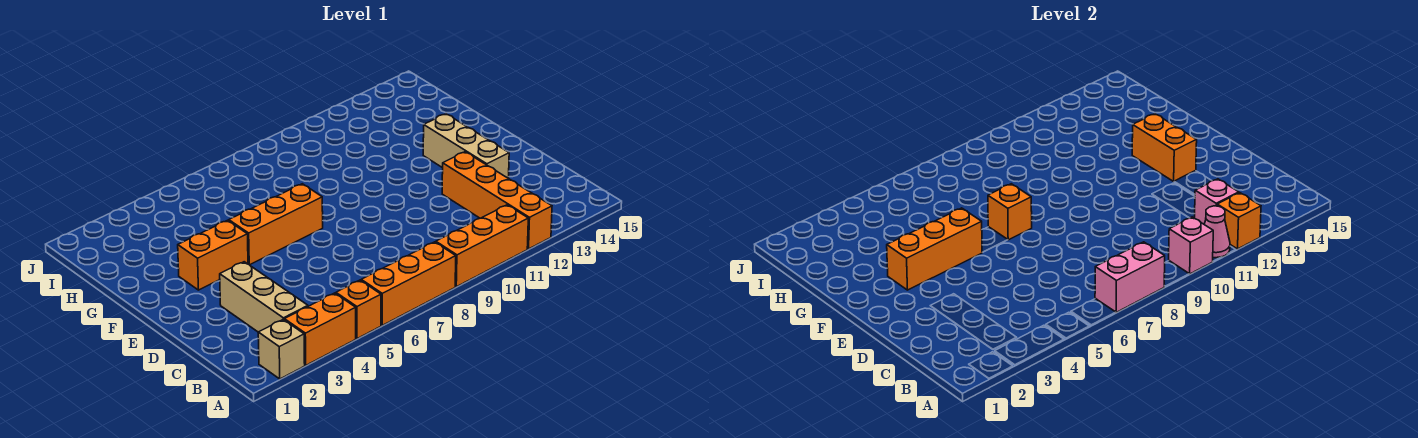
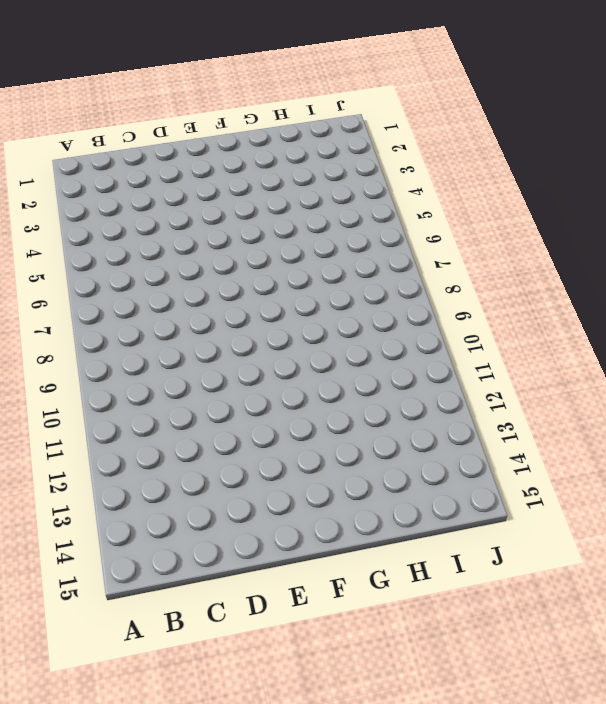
none -> tan 1x1 brick [258,320,305,379]
none -> orange 1x2 brick [284,293,356,365]
none -> orange 1x1 brick [336,280,381,339]

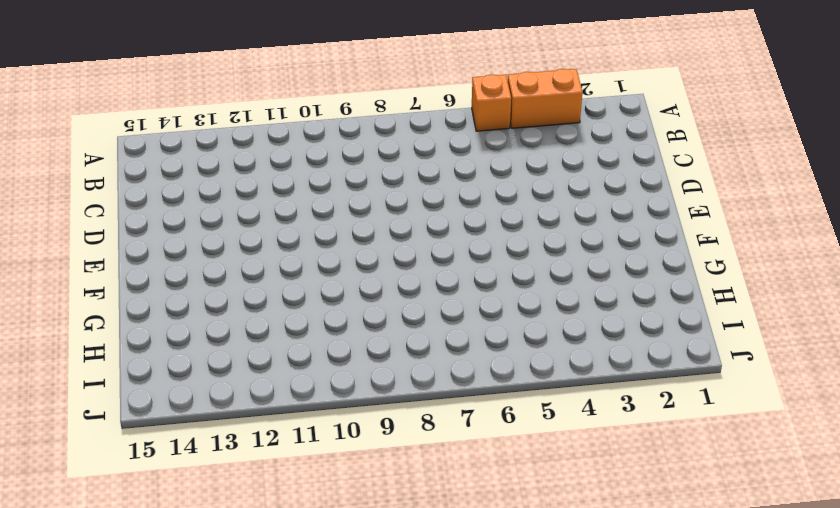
none -> tan 1x1 brick [258,320,305,379]
none -> orange 1x3 brick [361,242,456,325]
none -> orange 1x3 brick [436,205,528,287]

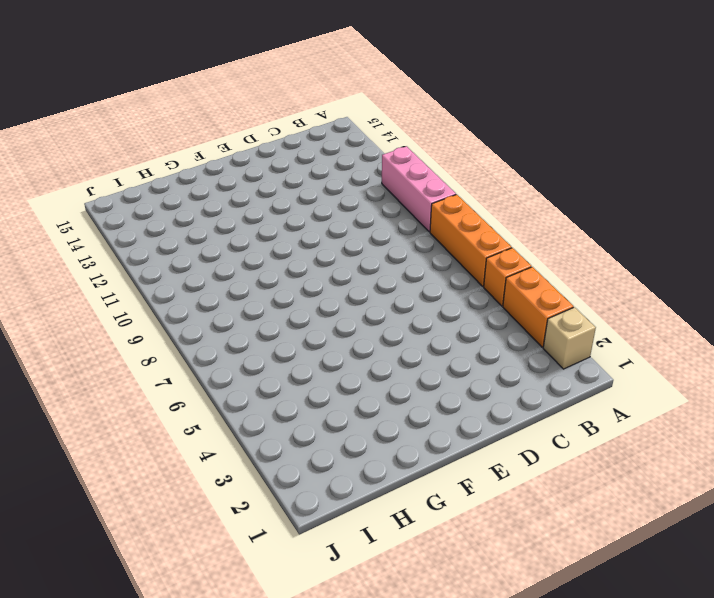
pink 1x3 brick [382,146,456,232] -> orange 1x3 brick [436,205,528,287]
none -> orange 1x4 brick [442,152,552,249]
none -> tan 1x3 brick [220,262,308,332]
none -> tan 1x3 brick [423,114,509,178]

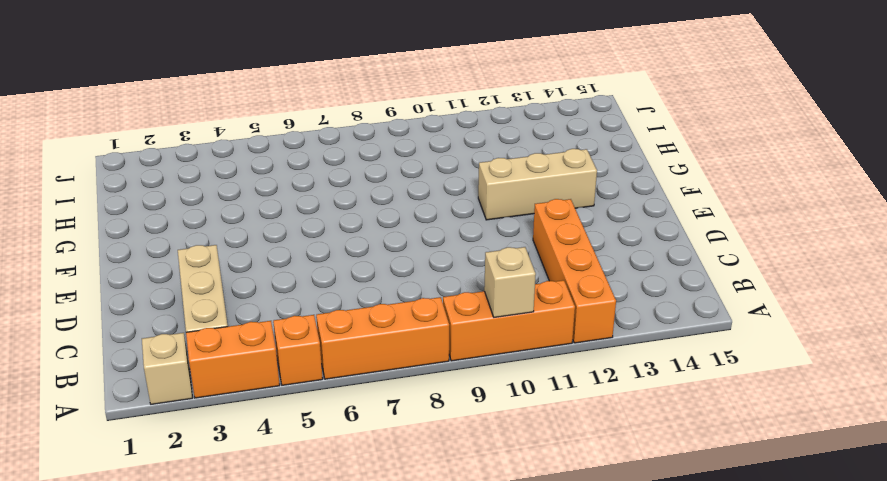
tan 1x1 brick [484,247,536,317] -> pink 1x1 brick [1169,217,1213,274]
tan 1x3 brick [478,149,597,220] -> tan 1x3 brick turned to [423,114,509,178]
none -> orange 1x2 brick [178,220,248,290]
none -> orange 1x3 brick [229,184,323,265]
none -> pink 1x2 brick [1095,242,1165,312]

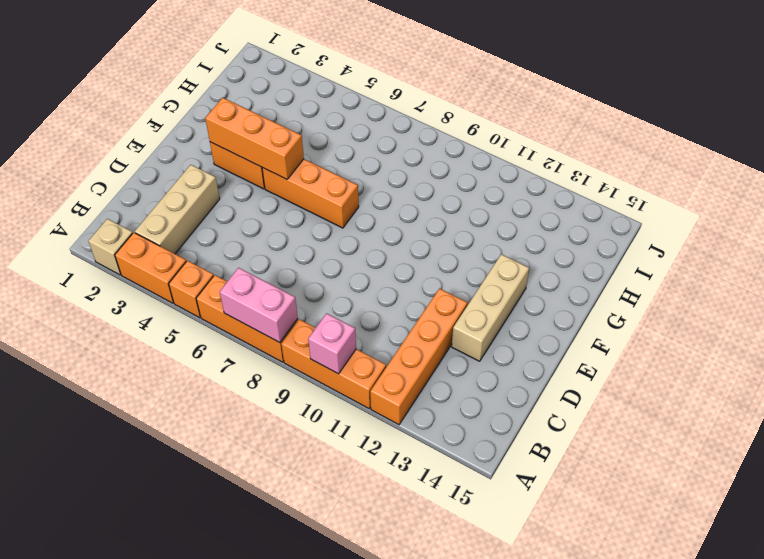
none -> pink 1x1 cone [1204,206,1230,258]
none -> orange 1x1 brick [1217,193,1261,249]
none -> pink 1x1 brick [1195,179,1239,224]

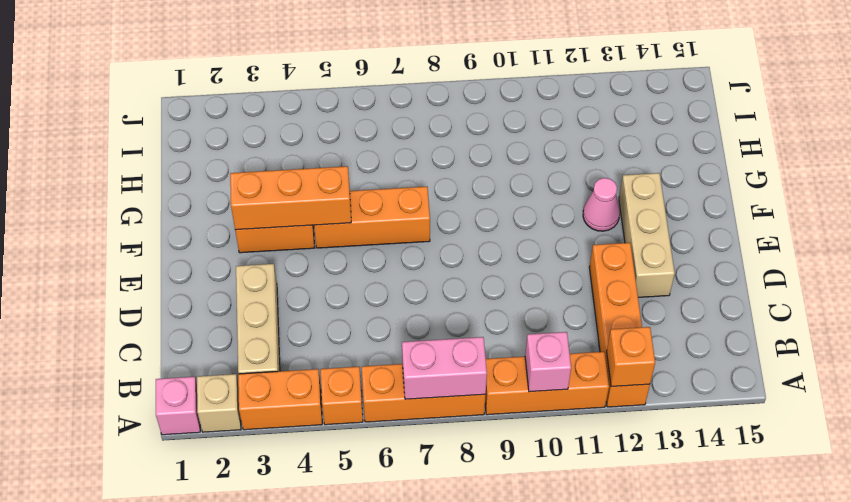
pink 1x1 brick [156,377,200,435] -> pink 1x1 brick moved to [1195,179,1239,224]
pink 1x1 cone [583,178,620,231] -> pink 1x1 cone moved to [1204,206,1230,258]
none -> orange 1x2 brick [1132,114,1197,181]
none -> orange 1x1 brick [988,184,1032,240]

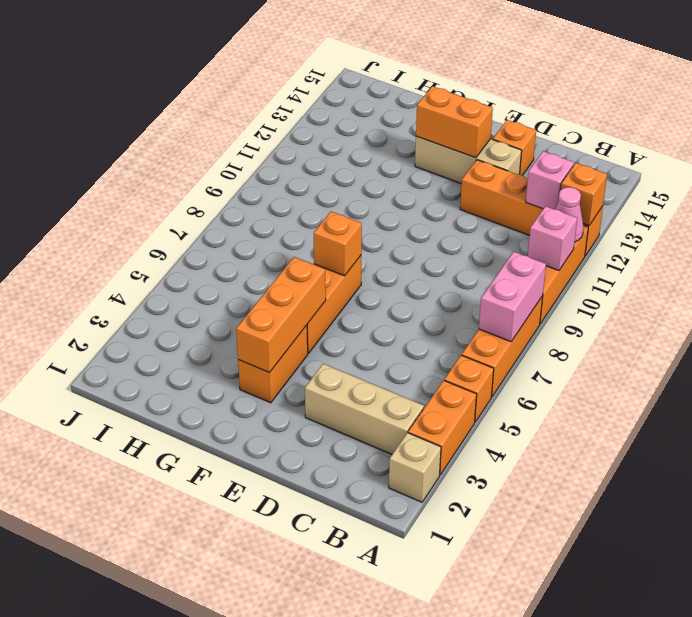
orange 1x1 brick [493,120,536,175] -> none

